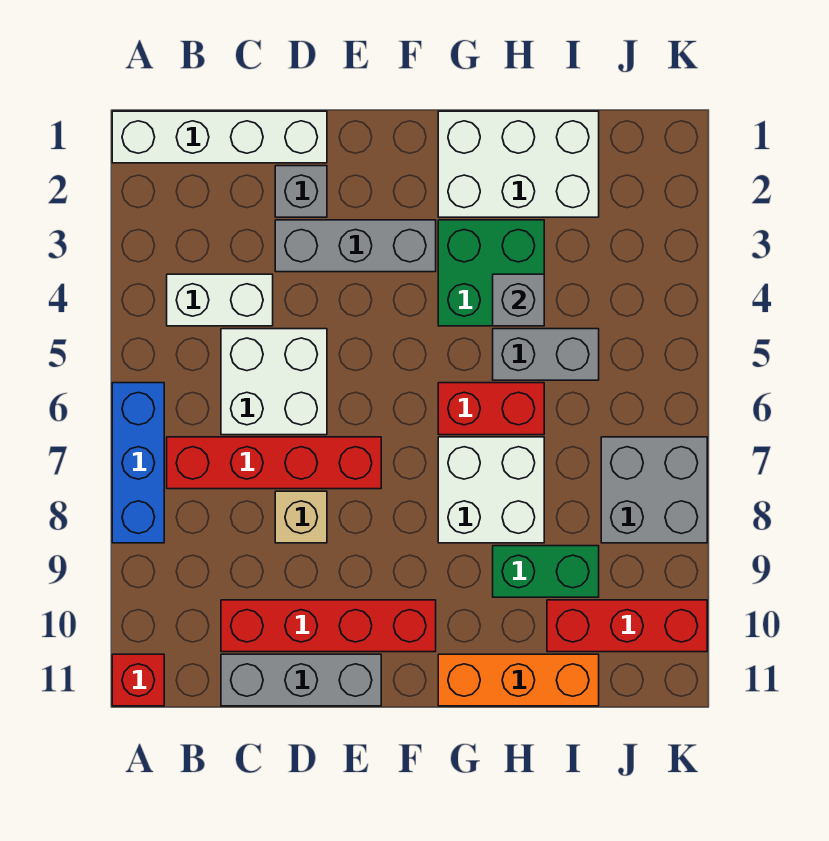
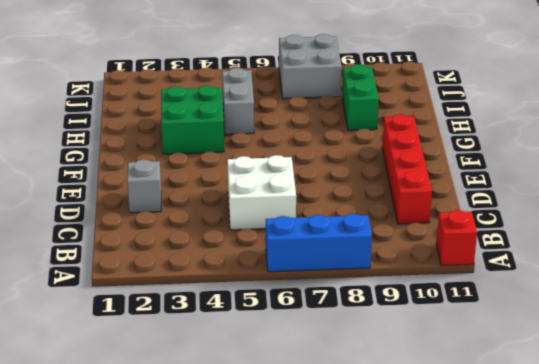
none -> white 1x4 brick [112,111,327,163]
none -> white 1x2 brick [167,274,273,326]
none -> red 1x4 brick [167,437,381,489]

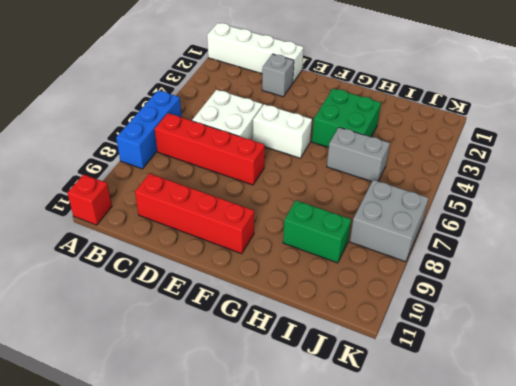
white 1x2 brick [253,104,312,158] -> white 1x2 brick moved to [167,274,273,326]
none -> grey 1x3 brick [221,654,381,706]
none -> grey 1x3 brick [275,220,436,272]
none -> tan 1x1 brick [275,491,327,543]

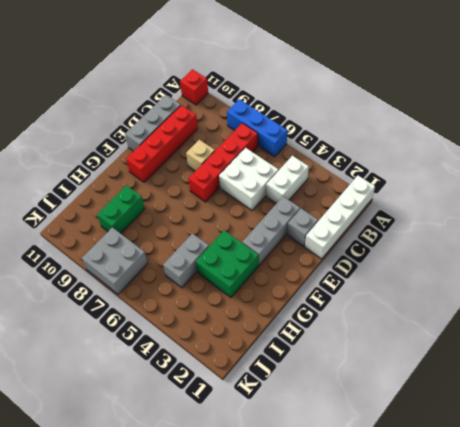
none -> white 2x3 brick [438,111,599,217]
none -> red 1x2 brick [438,383,544,435]
none -> white 2x2 brick [438,437,544,543]

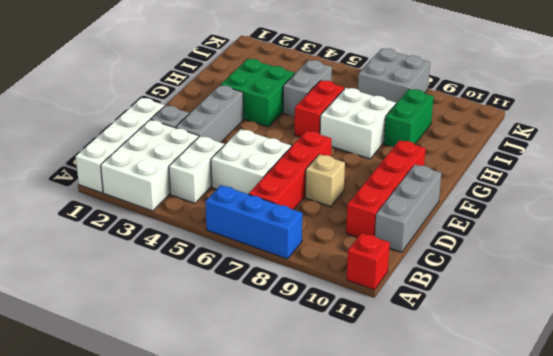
white 2x3 brick [101,120,199,211] -> white 2x3 brick moved to [438,111,599,217]
none -> orange 1x3 brick [438,654,599,706]
none -> red 1x3 brick [547,600,707,652]
none -> grey 1x1 brick [493,274,544,326]

